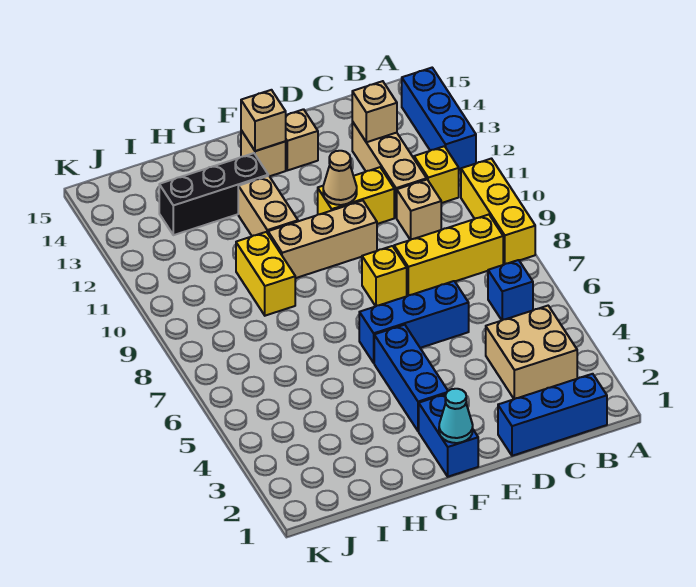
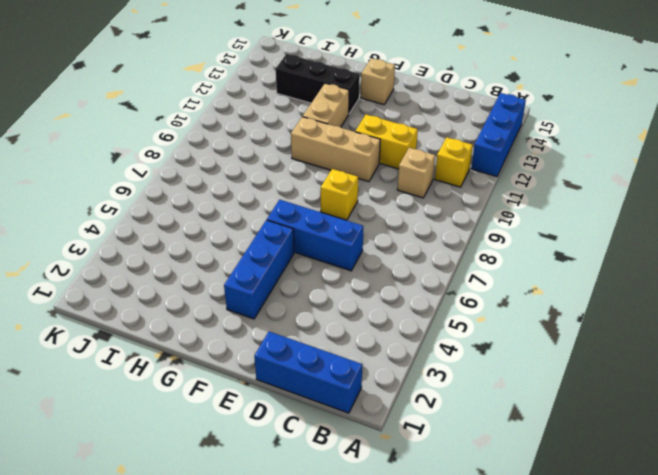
none -> yellow 1x3 brick [461,159,535,264]
none -> tan 2x2 brick [486,306,577,399]
none -> blue 1x1 brick [488,260,533,320]

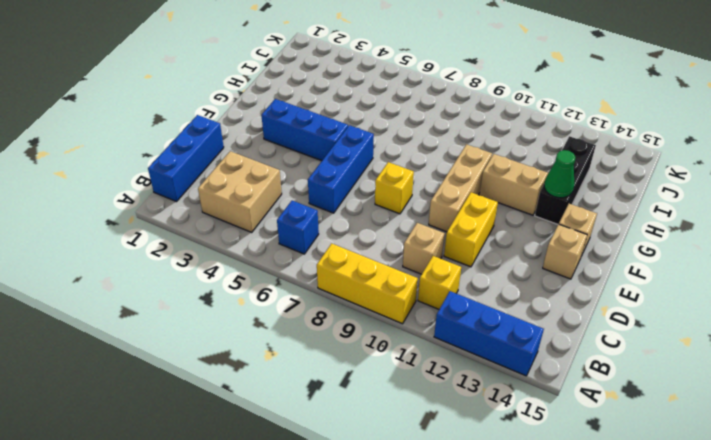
green 1x1 cone [544,150,575,198] -> none
none -> yellow 1x3 brick [394,215,503,296]
none -> tan 1x3 brick [352,122,427,218]
none -> blue 1x2 brick [419,394,478,477]

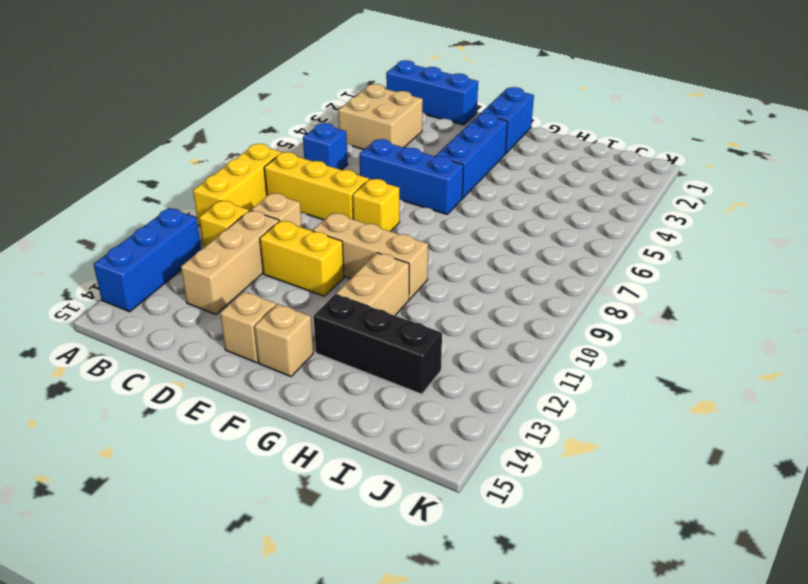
none -> yellow 1x2 brick [236,232,295,316]
none -> tan 1x1 brick [352,81,397,142]
none -> tan 1x1 cone [323,151,357,205]

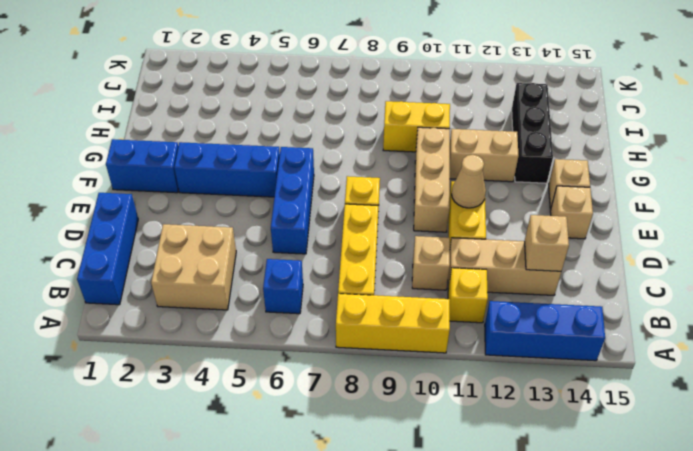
none -> cyan 1x1 cone [439,389,473,443]
none -> tan 1x1 brick [241,90,286,151]

